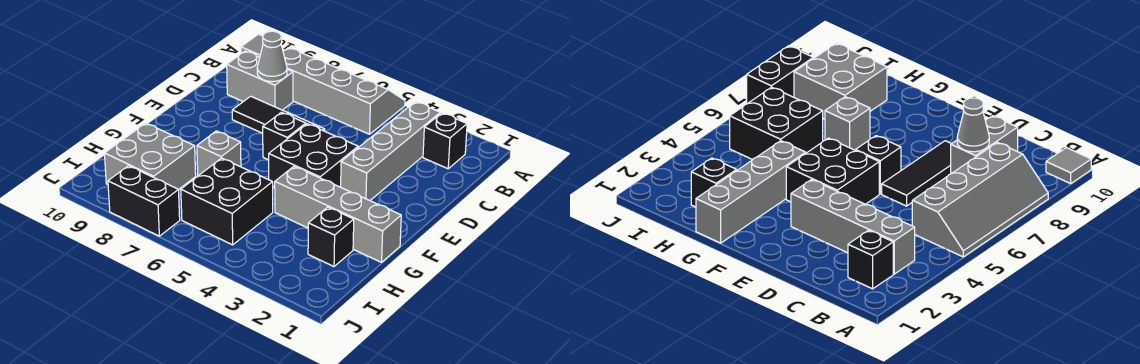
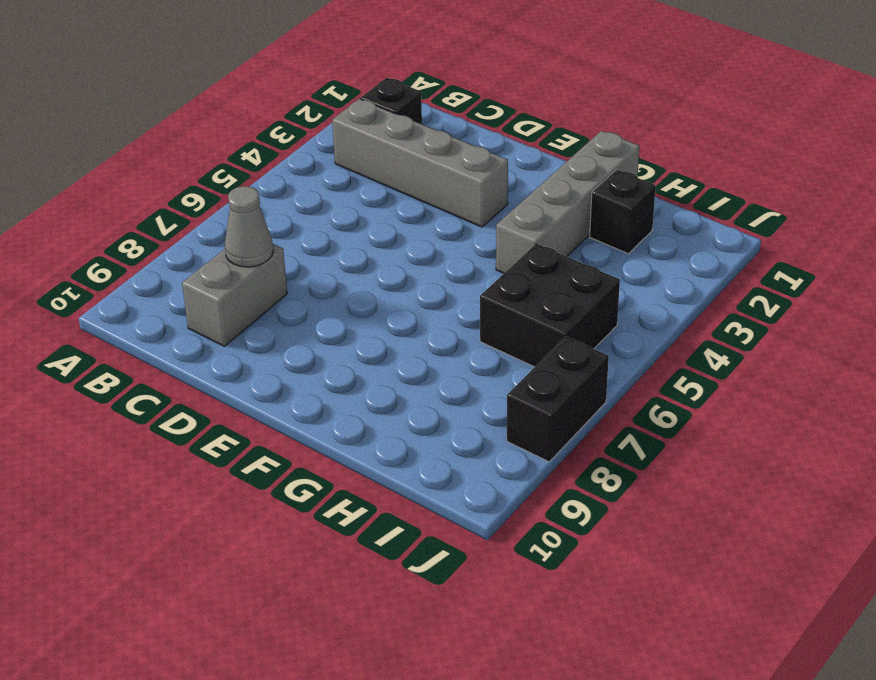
none -> grey 2x4 slope [283,48,405,134]
none -> grey 1x1 tile [241,34,263,57]
none -> black 1x3 tile [232,96,325,133]

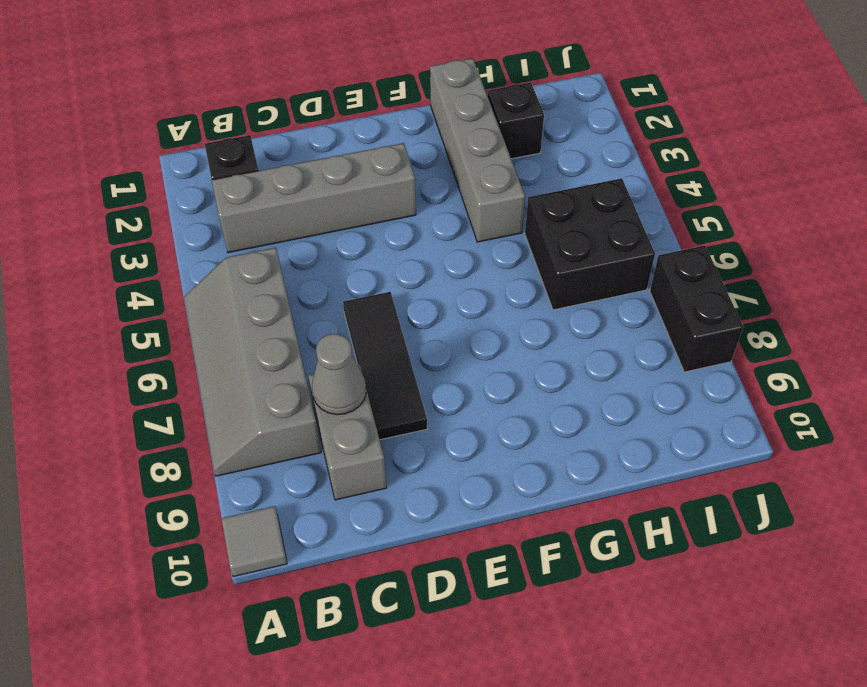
none -> black 2x2 brick [269,124,358,187]
none -> black 1x1 brick [263,112,306,160]
none -> grey 1x1 brick [197,131,241,176]

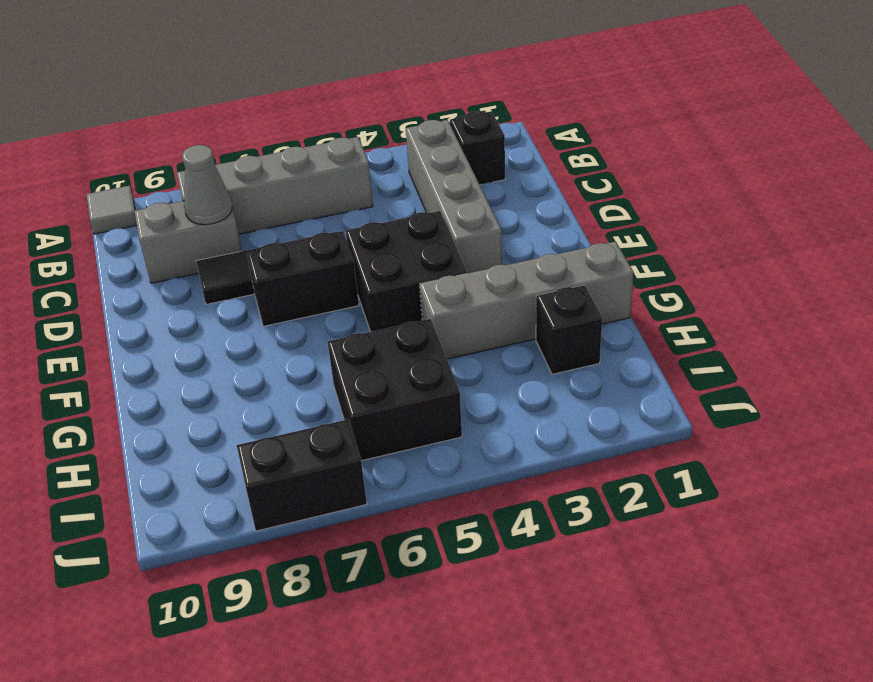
black 1x2 brick [247,231,359,326] -> black 1x1 brick [263,112,306,160]
none -> grey 1x1 brick [197,131,241,176]
none -> grey 2x2 brick [105,123,196,189]

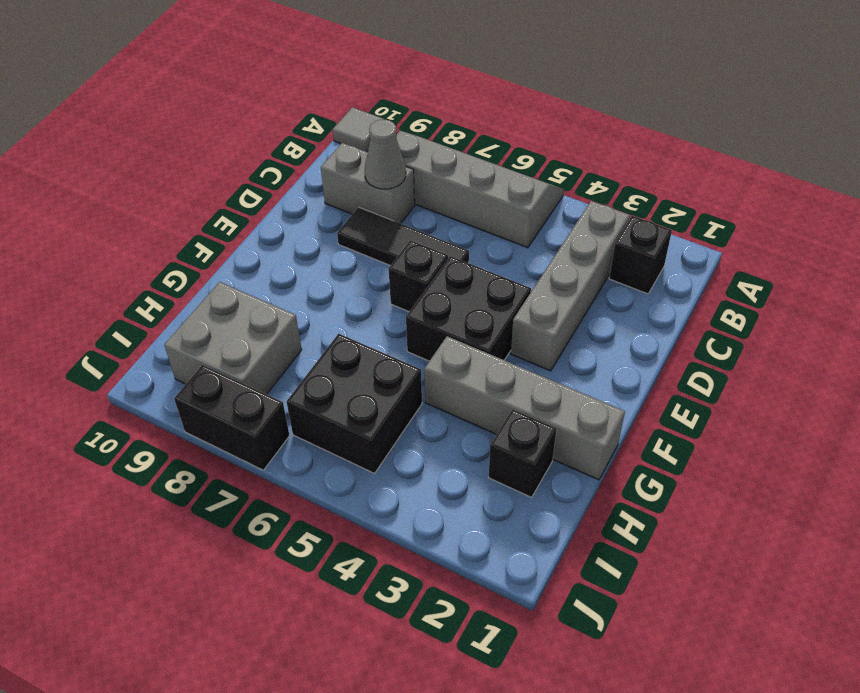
none -> grey 1x1 brick [197,131,241,176]

